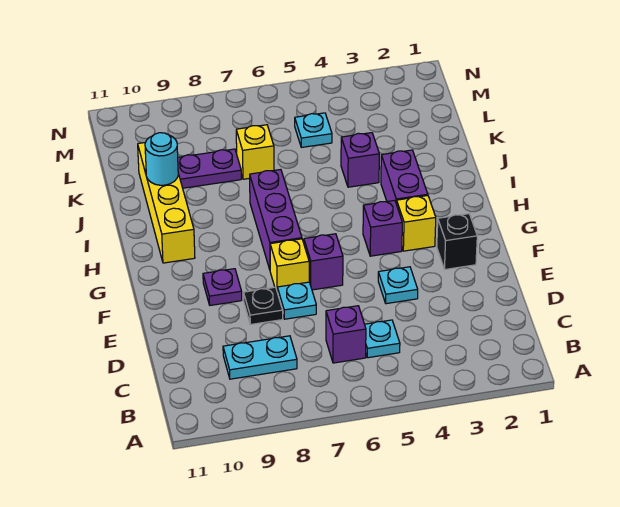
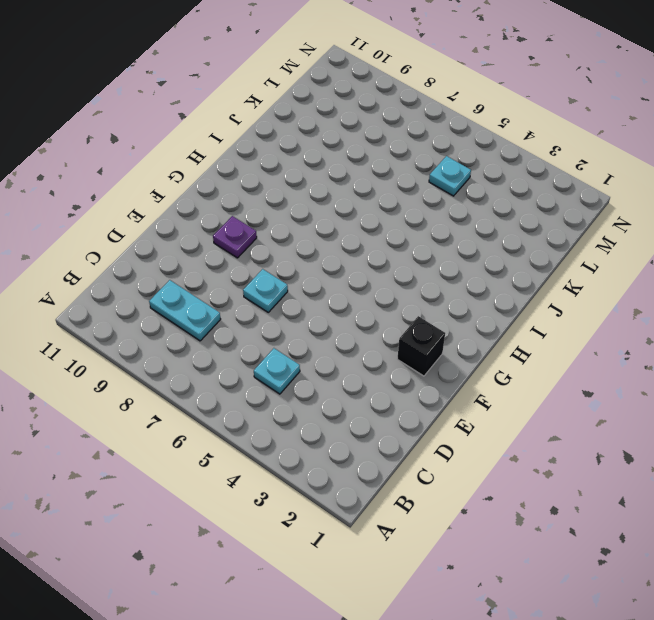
none -> purple 1x1 brick [326,306,366,363]
none -> cyan 1x1 plate [378,267,418,304]
none -> black 1x1 plate [244,287,283,325]

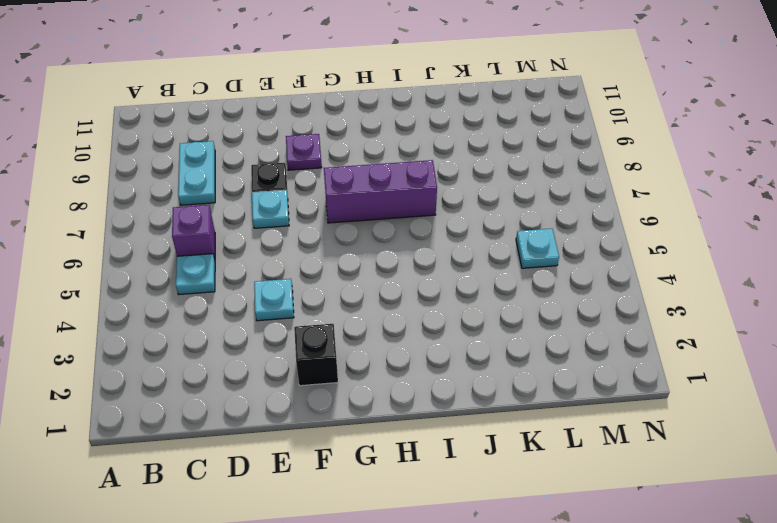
none -> purple 1x1 brick [304,234,343,290]
none -> yellow 1x1 brick [270,239,309,290]
none -> yellow 1x1 brick [397,196,436,251]

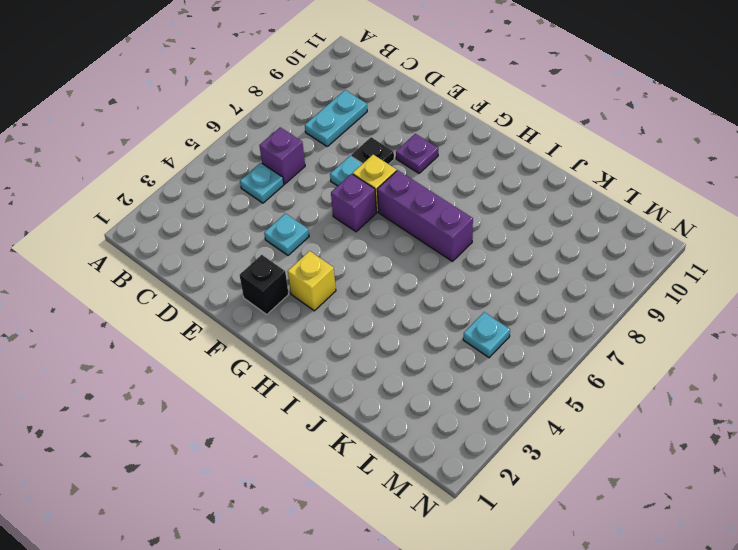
none -> purple 1x1 brick [363,200,402,256]
none -> purple 1x2 brick [381,150,428,204]
none -> yellow 1x4 brick [138,143,195,263]

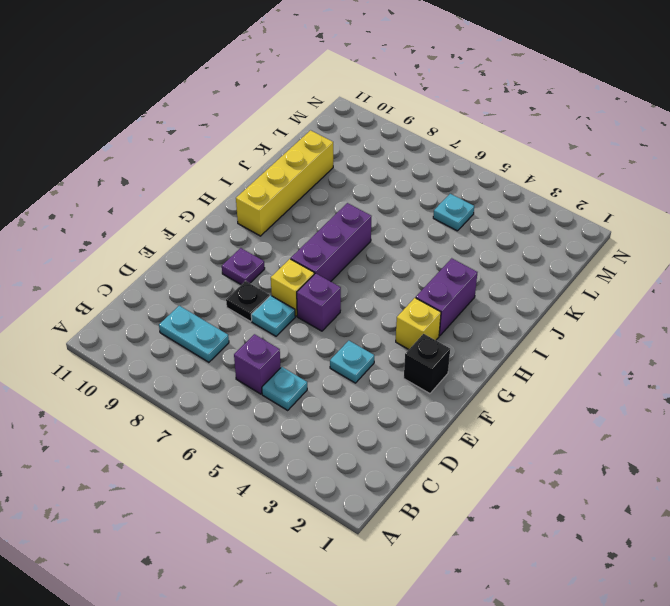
none -> purple 1x1 brick [363,200,402,256]
none -> purple 1x1 brick [341,133,379,187]
none -> yellow 1x1 brick [236,125,274,179]

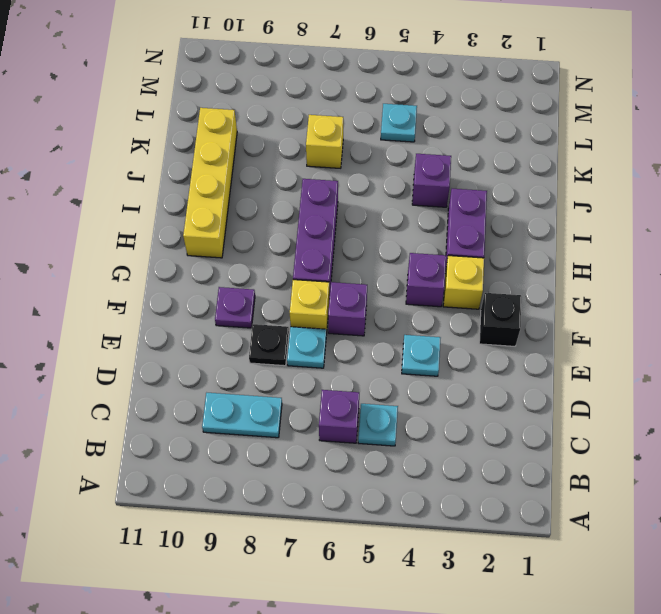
none -> purple 1x2 plate [178,149,241,188]
none -> cyan 1x1 round brick [145,133,178,185]

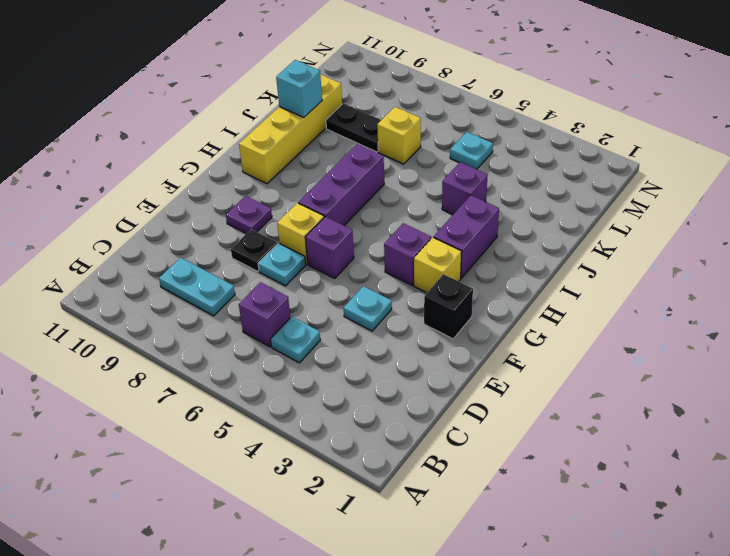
cyan 1x1 brick [276,60,322,117] -> cyan 1x1 round brick [145,133,178,185]
black 1x2 plate [326,103,381,152] -> purple 1x2 plate [178,149,241,188]

